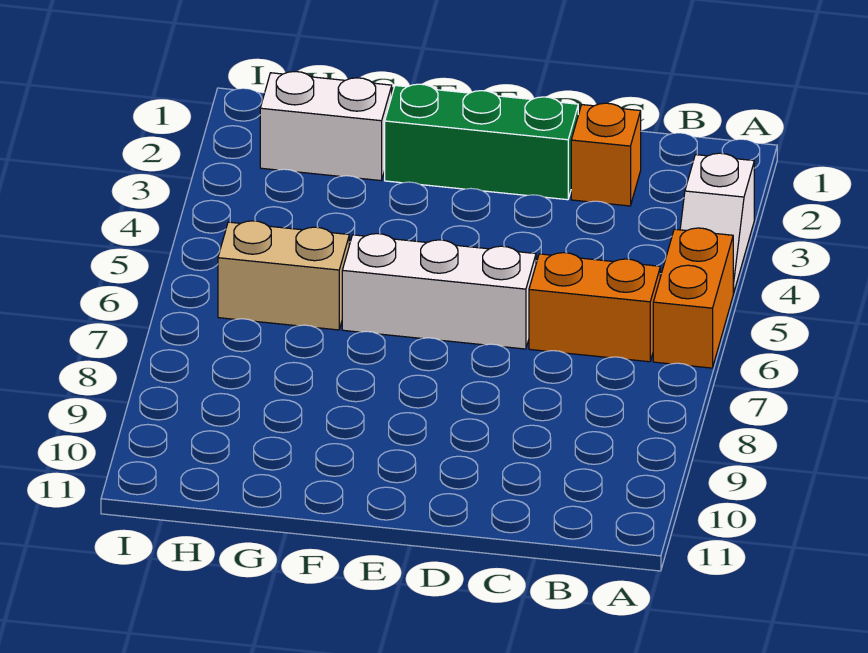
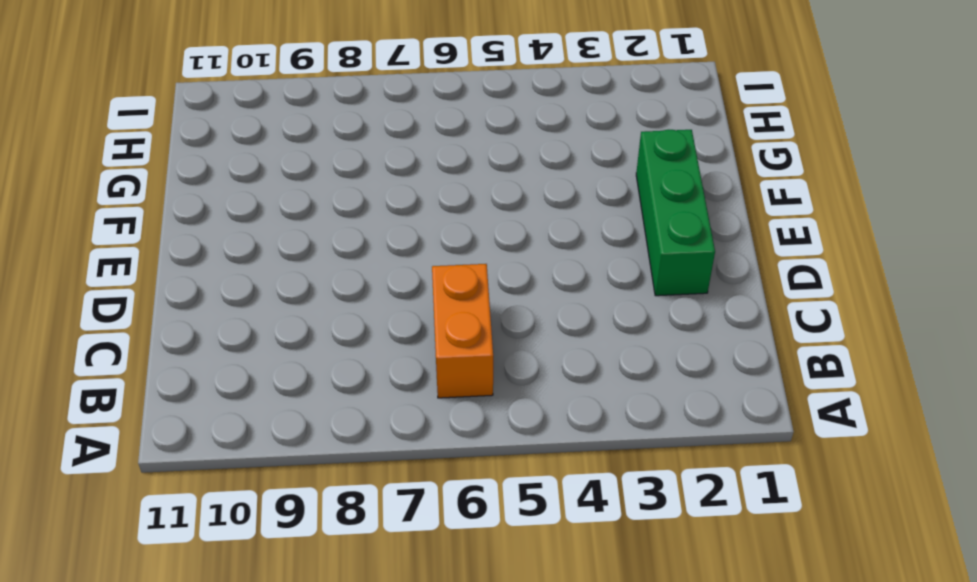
none -> white 1x2 slope [680,153,754,293]
none -> orange 1x2 brick [653,228,733,368]

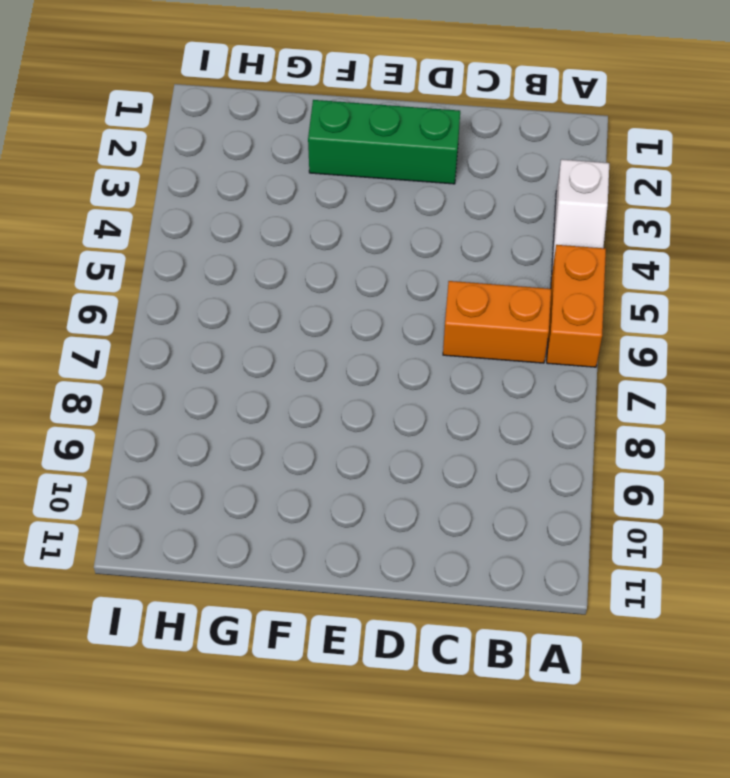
none -> orange 1x1 brick [571,103,641,206]
none -> white 1x3 brick [342,234,536,349]

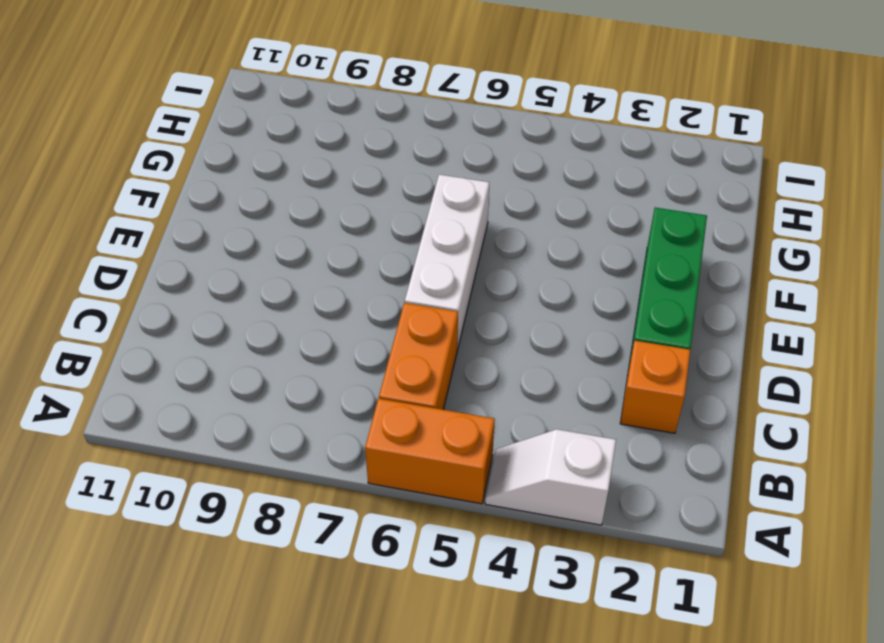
none -> white 1x2 brick [260,72,392,181]
none -> tan 1x2 brick [218,221,349,330]

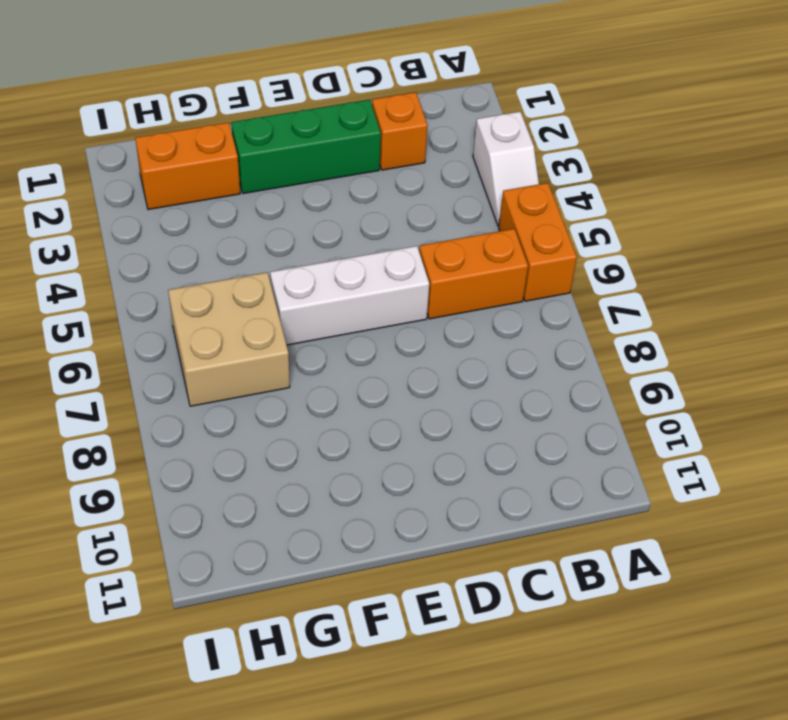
orange 1x2 brick [135,122,240,210] -> white 1x2 brick [260,72,392,181]
tan 2x2 brick [168,272,290,406] -> tan 1x2 brick [218,221,349,330]

